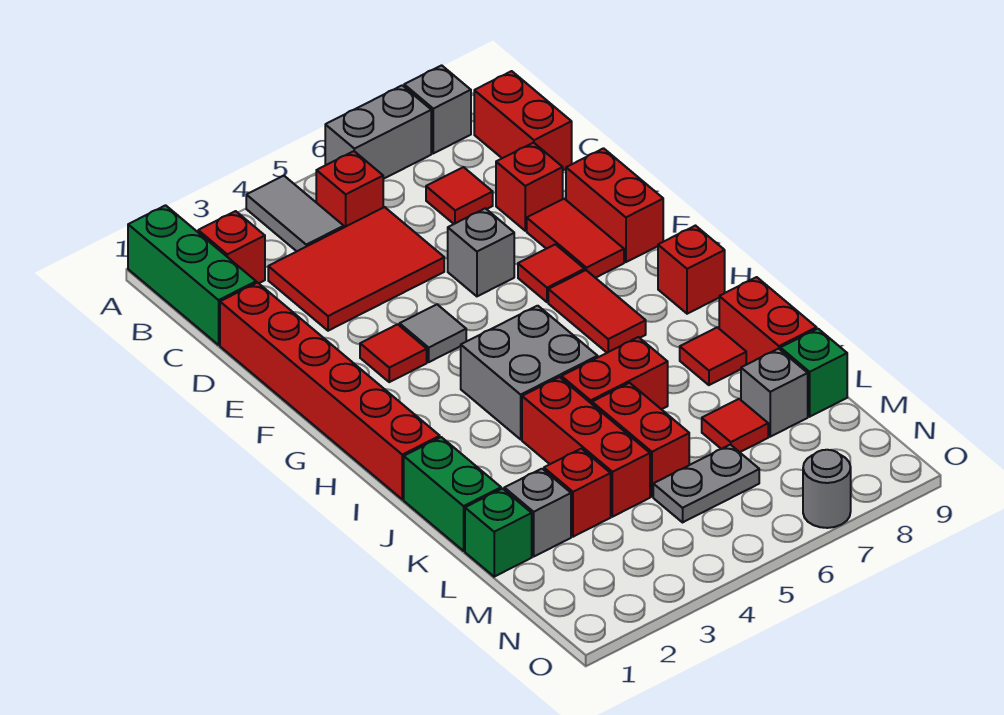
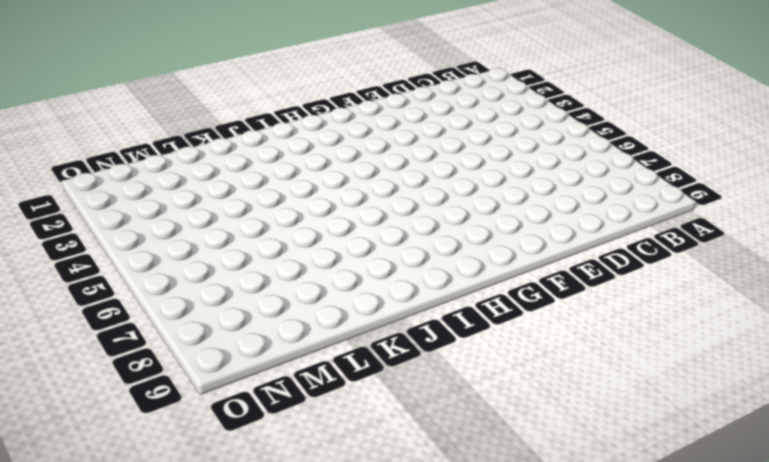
none -> green 1x3 brick [128,205,256,345]
none -> grey 1x2 tile [246,176,344,251]
none -> grey 1x2 brick [325,85,431,179]
none -> grey 1x1 brick [404,65,471,153]

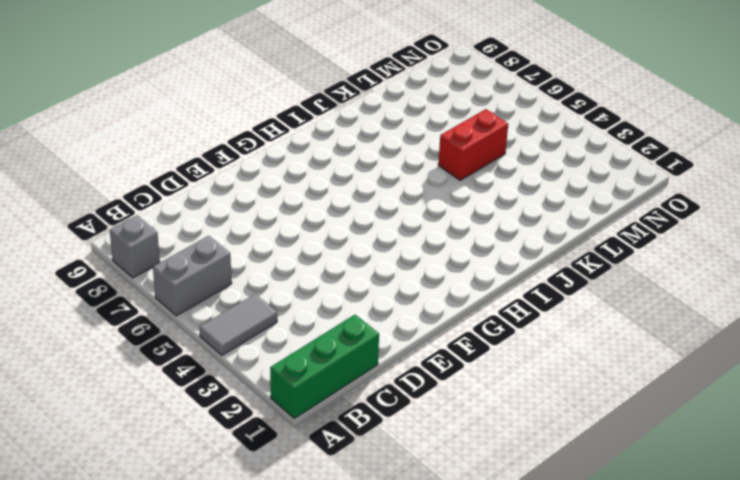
grey 1x2 brick [153,236,232,316] -> grey 1x2 brick turned to [325,85,431,179]
none -> red 1x1 brick [198,211,265,283]
none -> red 1x1 brick [316,151,383,227]
none -> red 1x2 brick [474,71,572,170]
none -> red 2x3 tile [268,207,444,331]

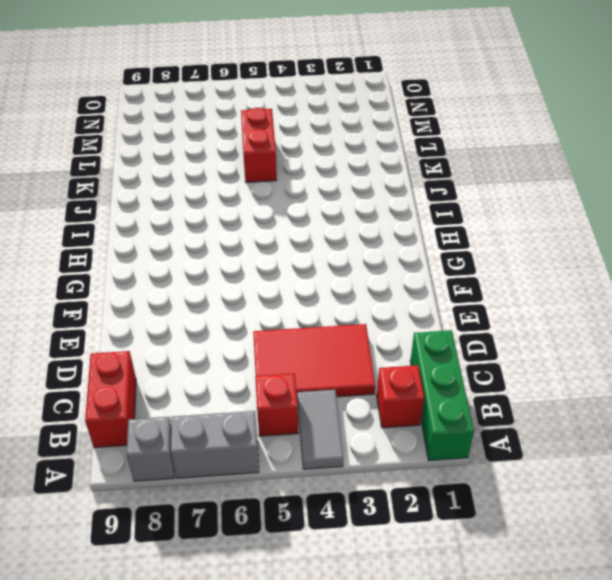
none -> red 1x1 tile [426,167,493,224]
none -> red 1x6 brick [220,283,440,499]
none -> red 1x1 brick [496,143,563,231]
none -> grey 1x1 brick [448,208,514,296]

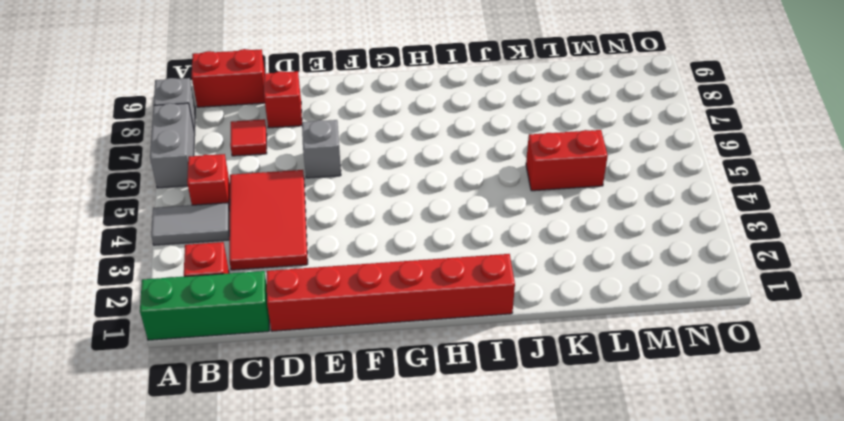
none -> red 1x2 tile [527,199,624,278]
none -> red 1x2 brick [566,148,663,262]
none -> red 1x1 tile [360,324,427,382]
none -> grey 1x1 tile [400,304,466,362]

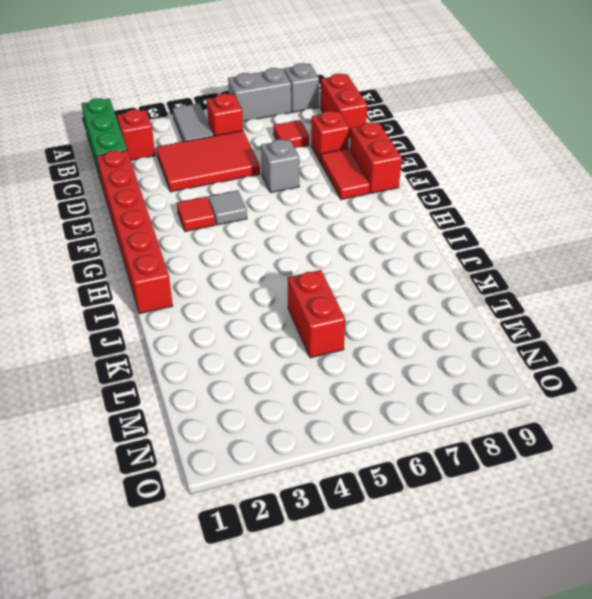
none -> red 1x1 tile [518,244,585,302]
none -> red 1x2 tile [548,270,646,353]
none -> grey 2x2 brick [461,306,598,439]
none -> red 1x1 brick [658,226,725,314]

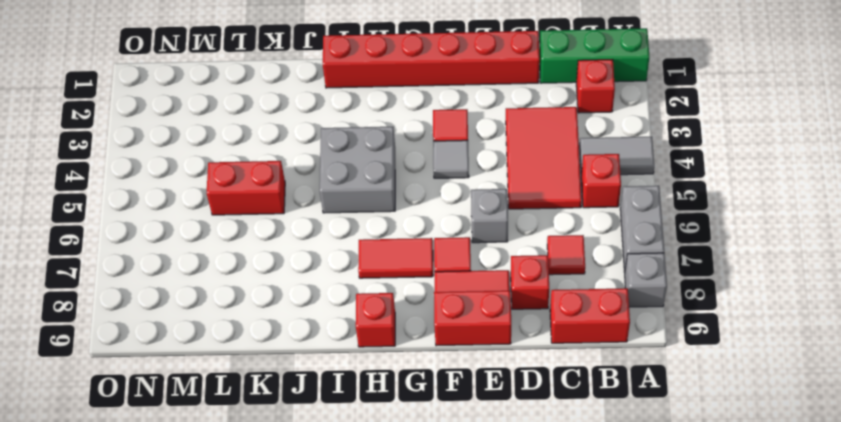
none -> green 1x2 brick [404,437,501,551]
none -> red 1x3 brick [522,377,650,517]
none -> red 1x2 brick [561,337,668,409]
none -> red 1x1 tile [680,327,746,385]

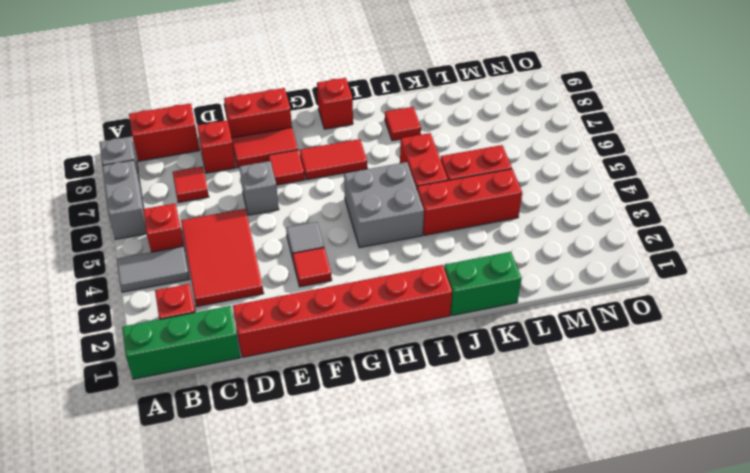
none -> red 1x2 brick [719,277,817,364]
none -> green 1x1 brick [465,489,532,577]
none -> grey 1x1 brick [504,469,571,557]
none -> red 1x1 brick [544,449,611,537]

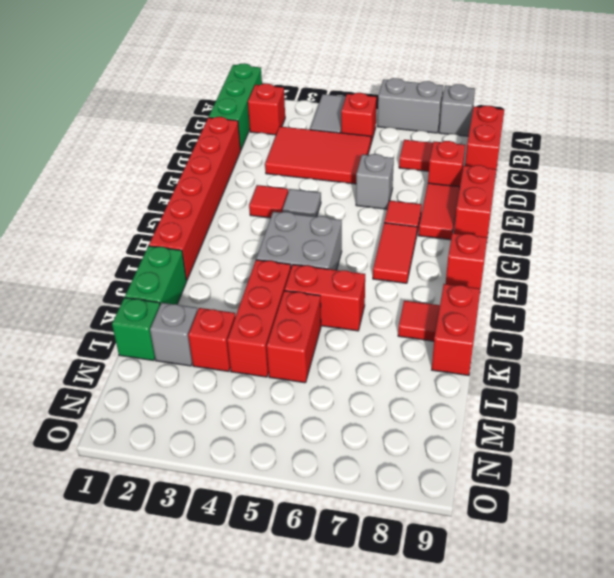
none -> red 1x1 tile [702,399,768,452]
none -> grey 1x1 brick [741,349,808,437]
none -> green 1x1 brick [780,329,847,417]
none -> grey 1x2 plate [653,445,759,522]

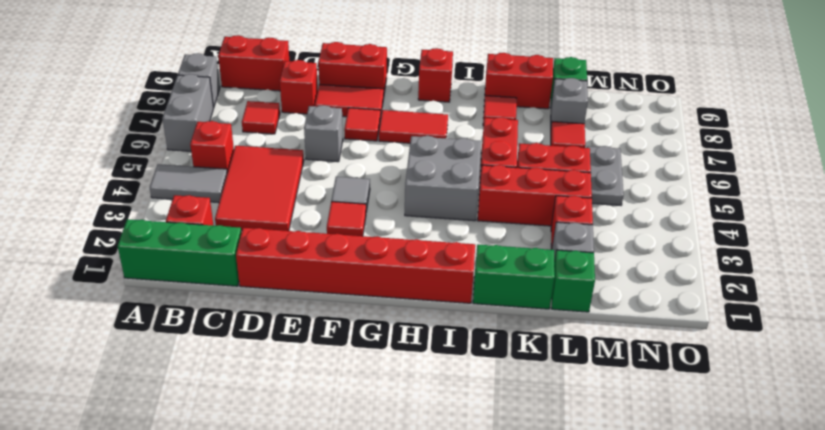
none -> grey 1x1 round brick [803,450,851,528]

